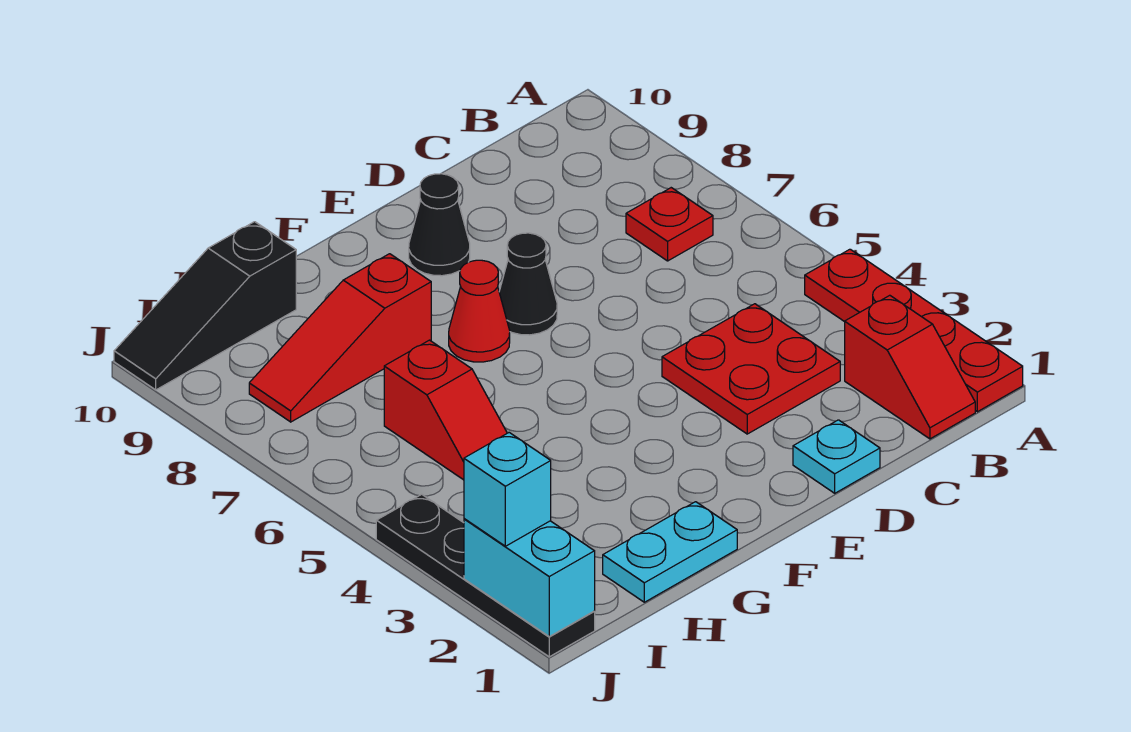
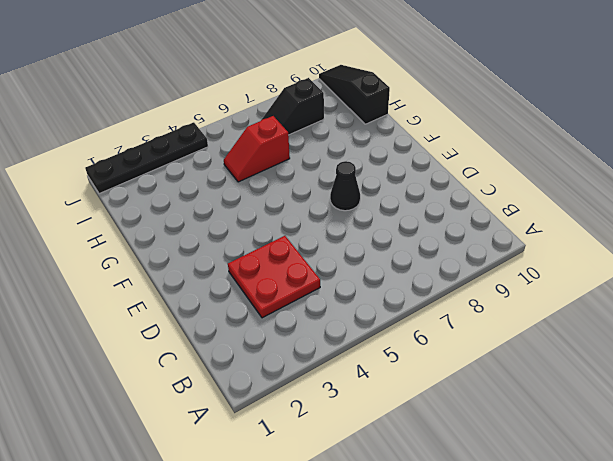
black 1x2 slope [262,78,324,135] -> red 1x3 slope [249,254,431,422]
none -> red 1x4 plate [805,249,1023,412]
none -> red 1x2 slope [845,295,975,439]
none -> red 1x1 plate [626,188,713,261]

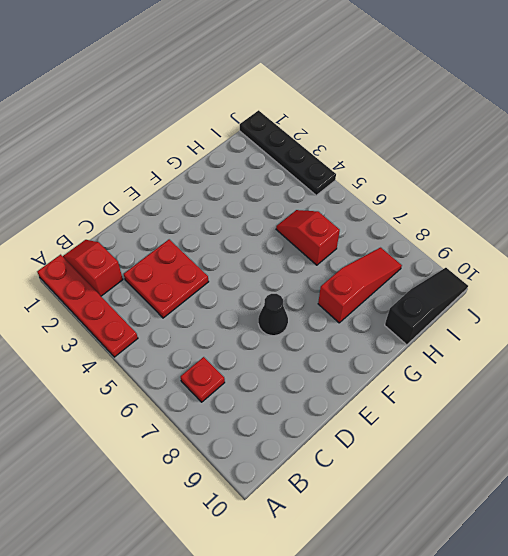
none -> cyan 1x1 plate [793,420,880,493]
none -> black 1x1 cone [409,174,470,276]
none -> red 1x1 cone [449,260,510,362]

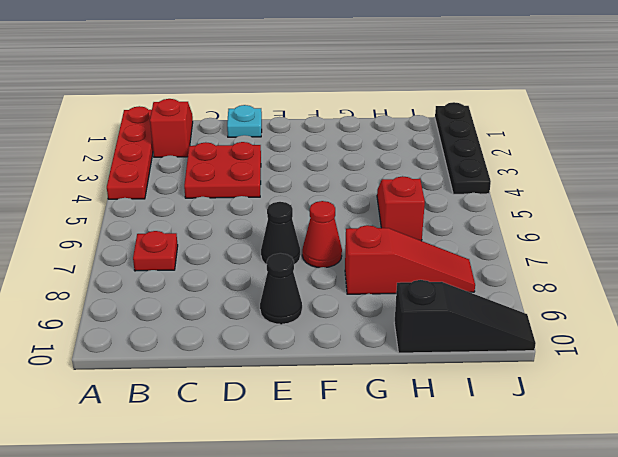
none -> cyan 1x2 plate [603,502,737,602]
none -> cyan 1x2 brick [464,519,595,636]
none -> cyan 1x1 brick [464,432,551,546]

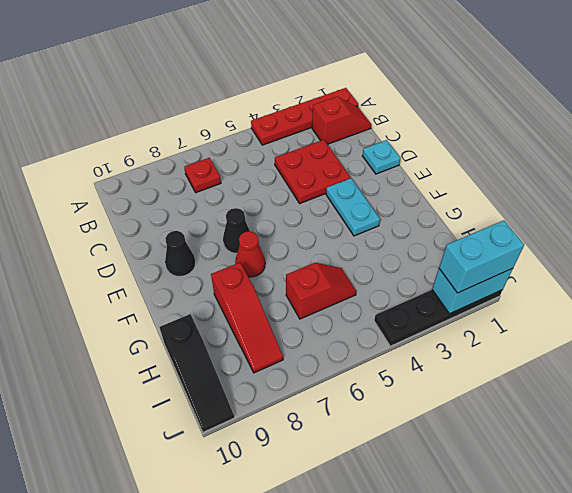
cyan 1x2 plate [326,178,380,236] -> cyan 1x2 plate moved to [603,502,737,602]
cyan 1x2 brick [439,220,524,293] -> cyan 1x1 brick [464,432,551,546]

